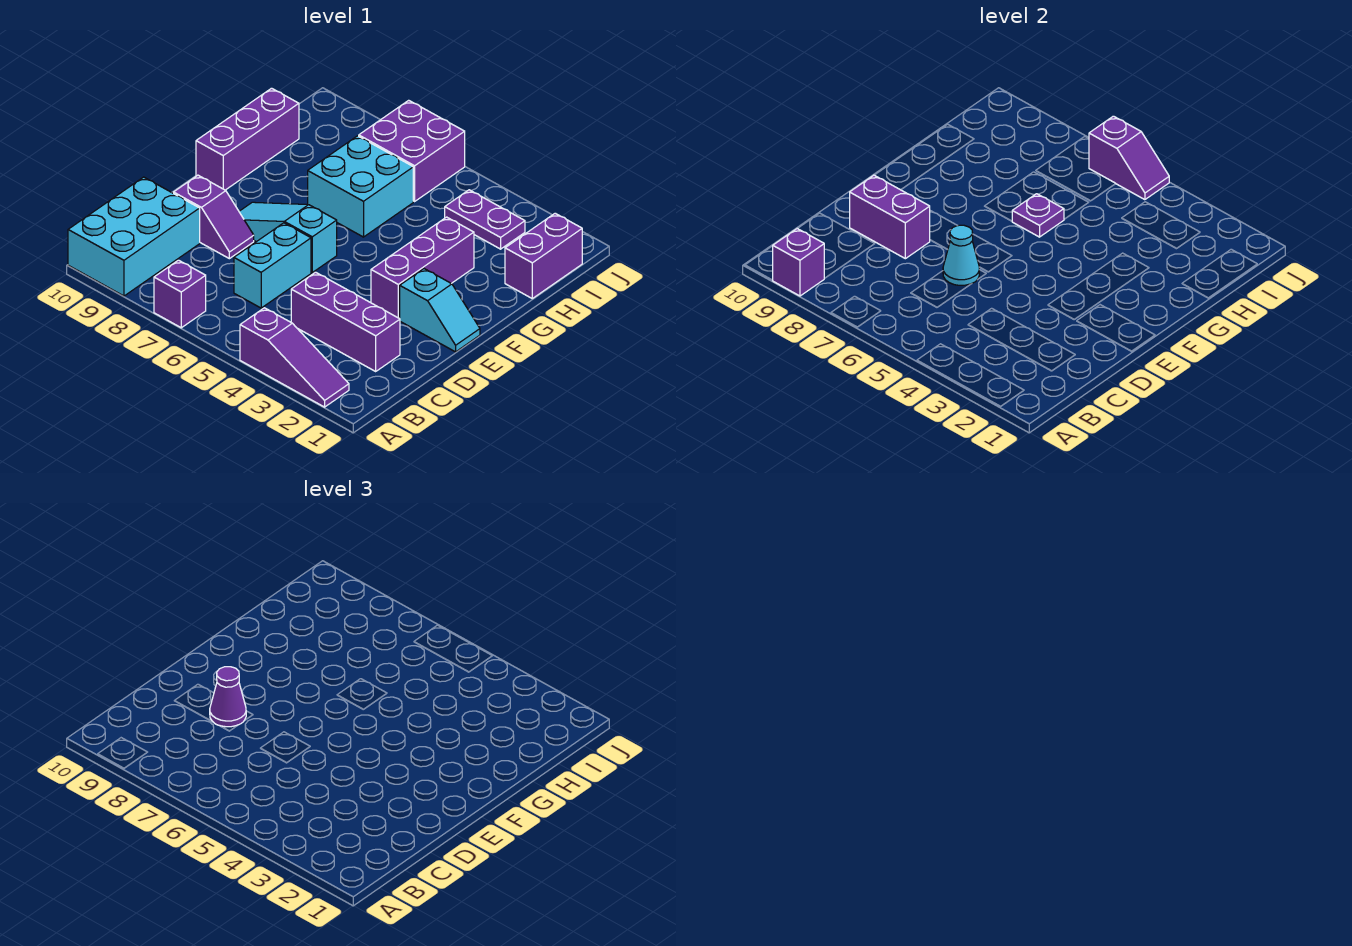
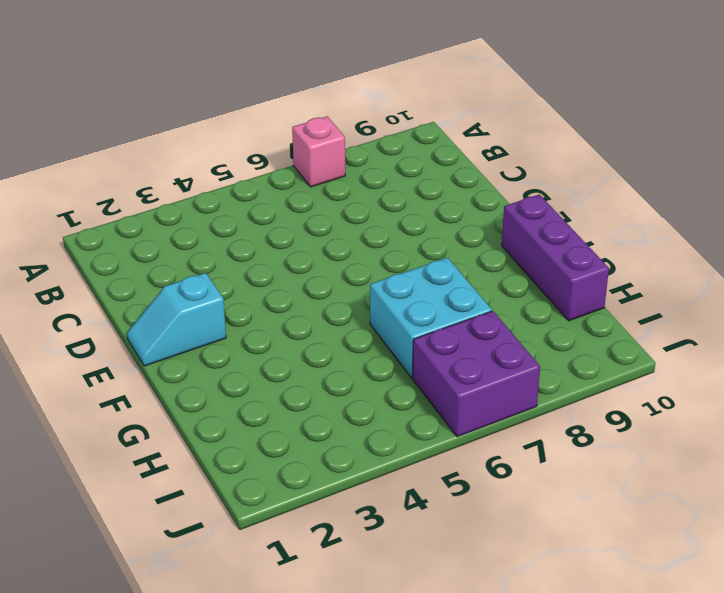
pink 1x1 brick [292,116,345,187] -> purple 1x1 brick [154,260,206,328]
none -> purple 1x3 slope [240,308,349,407]
none -> cyan 2x3 brick [68,177,200,296]
none -> purple 1x3 brick [291,272,400,371]

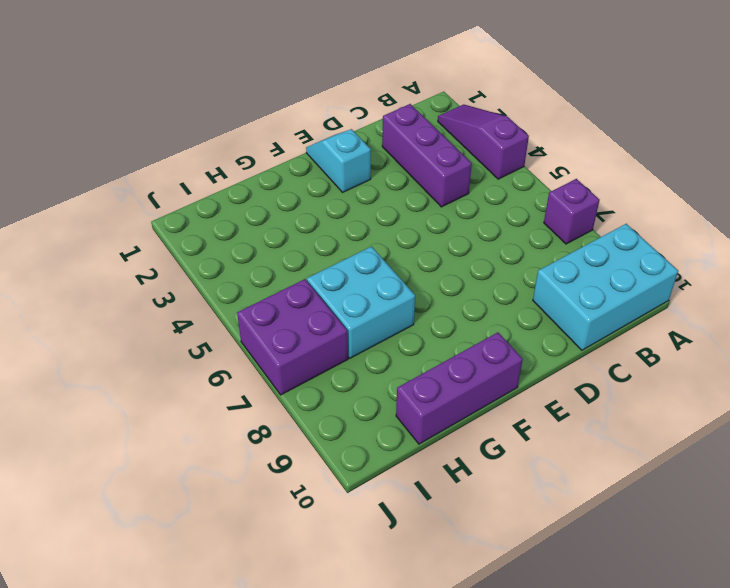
none -> cyan 1x2 brick [234,223,311,308]
none -> purple 1x2 slope [174,175,254,259]
none -> purple 1x3 brick [371,217,474,319]

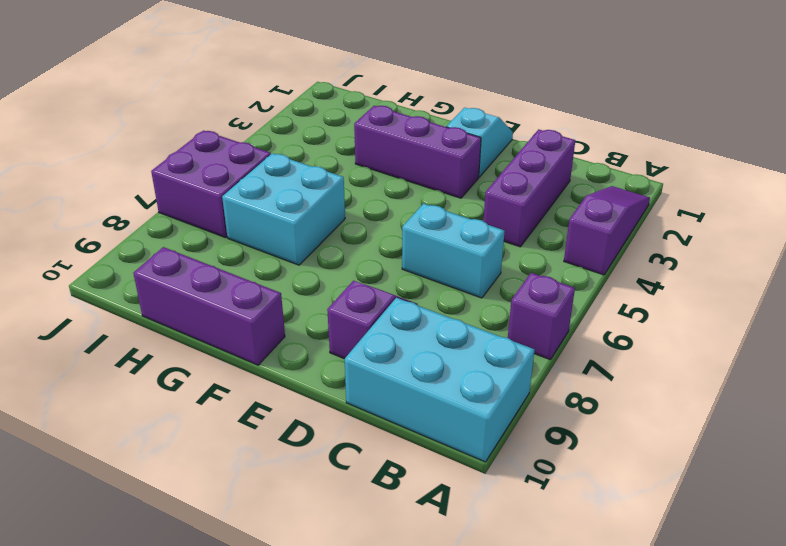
none -> cyan 1x3 slope [239,202,337,272]
none -> purple 1x2 brick [505,213,582,298]
none -> purple 1x2 plate [445,190,525,249]

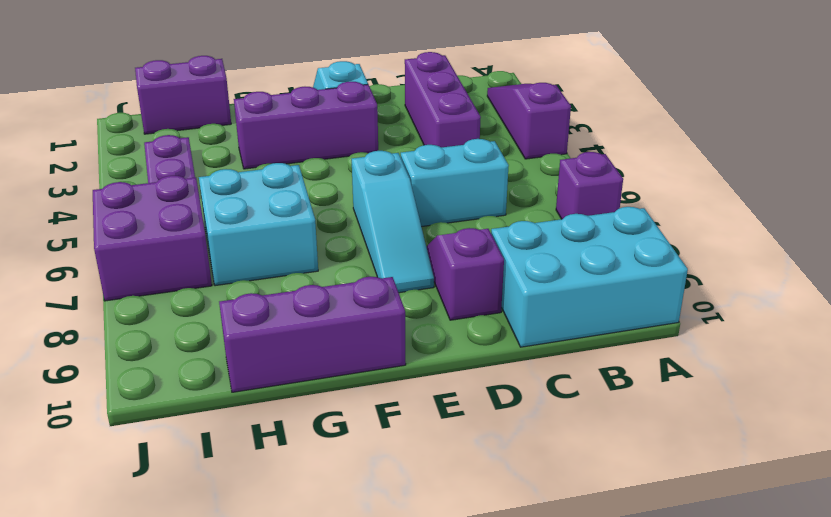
none -> purple 1x1 brick [773,228,824,296]
none -> cyan 1x1 cone [943,225,979,285]
none -> purple 1x2 brick [850,175,930,259]

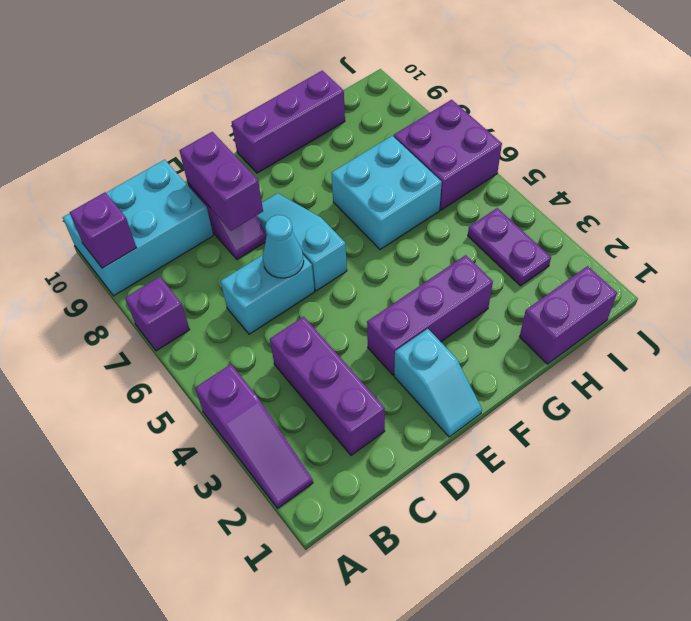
none -> purple 1x1 plate [1012,194,1064,237]
none -> purple 1x2 slope [1089,116,1169,200]
none -> purple 1x1 cone [210,667,246,727]

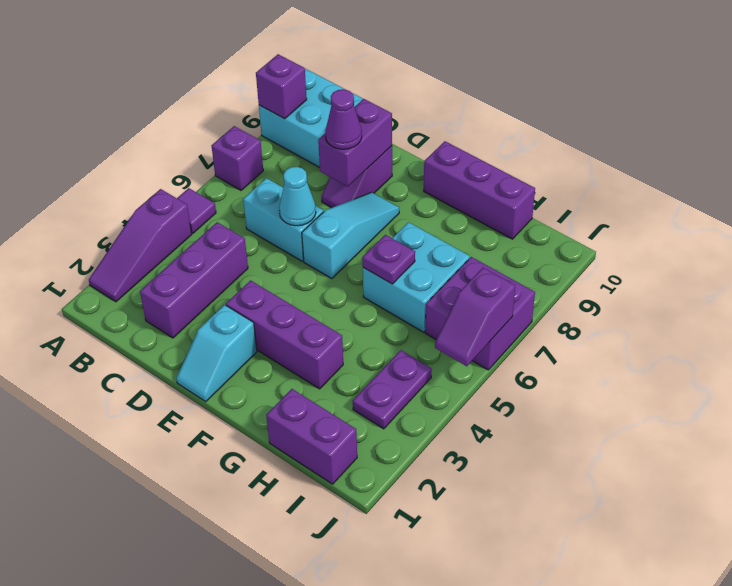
purple 1x1 tile [177,188,216,233] -> none

